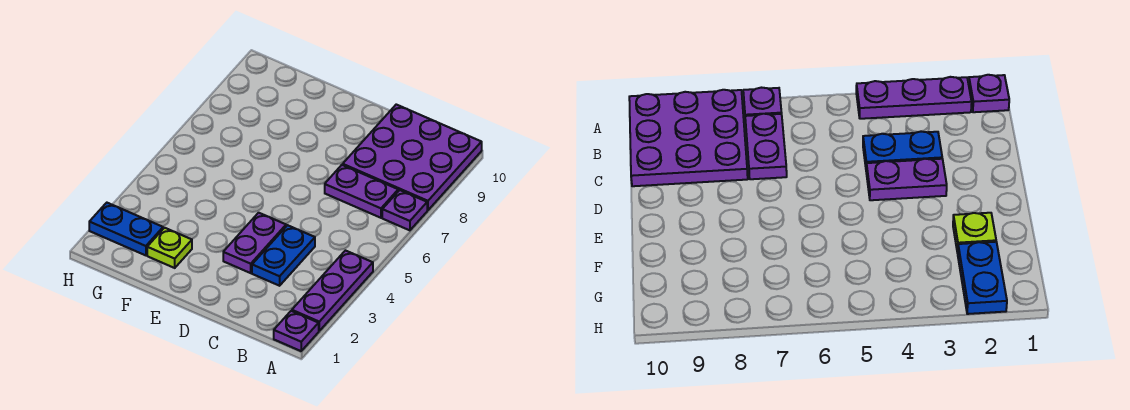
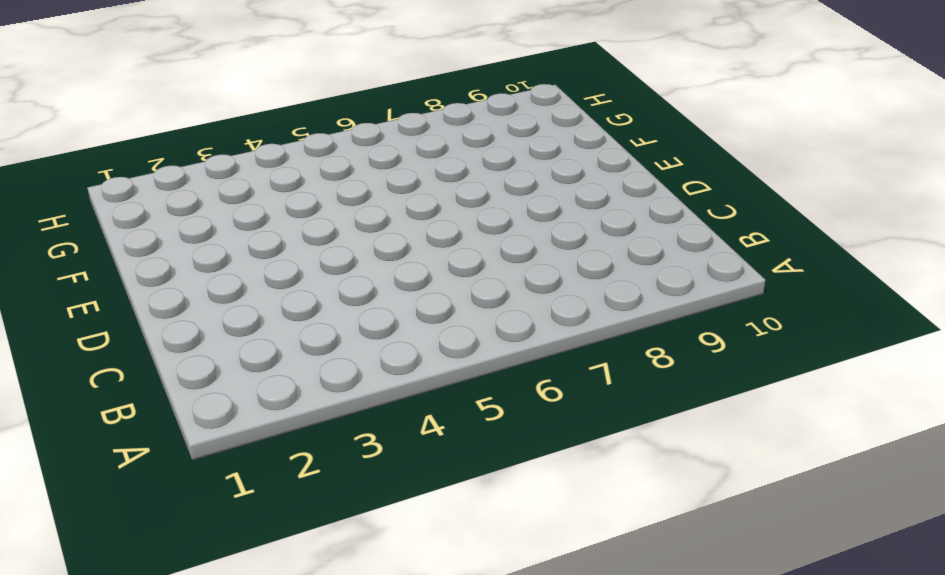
none -> purple 1x1 plate [274,311,319,351]
none -> purple 1x3 plate [292,251,373,331]

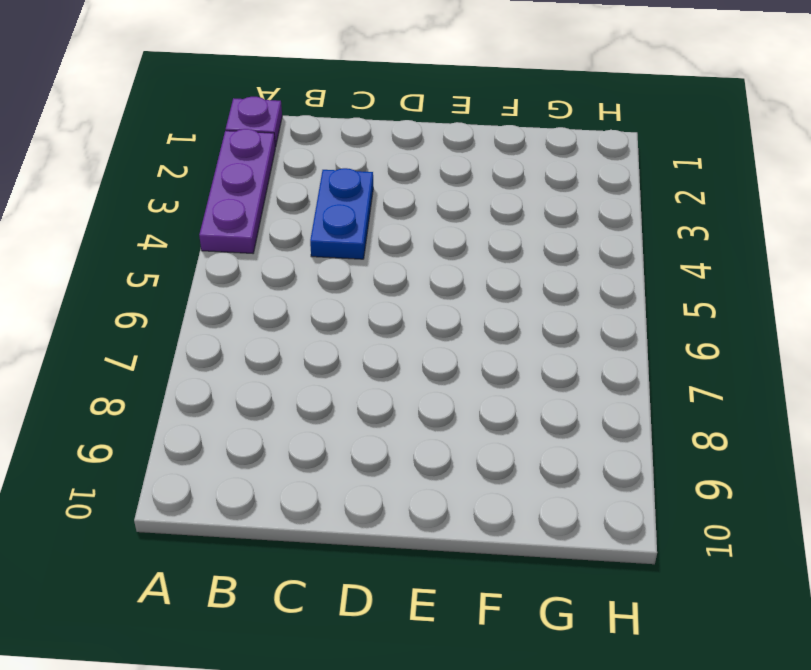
none -> purple 1x1 plate [382,190,427,230]
none -> purple 3x3 plate [343,105,482,210]

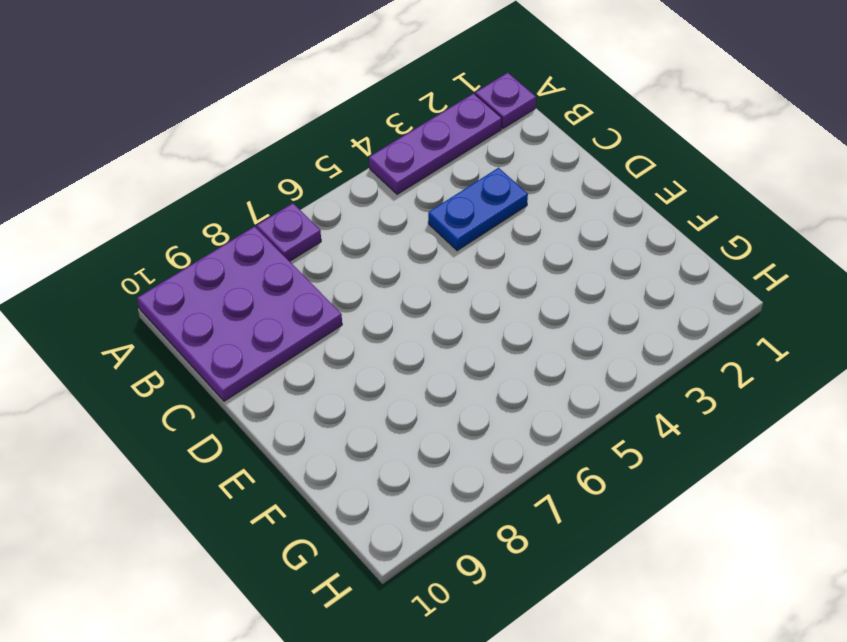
none -> purple 1x2 plate [325,165,398,218]
none -> purple 1x2 plate [223,213,286,273]

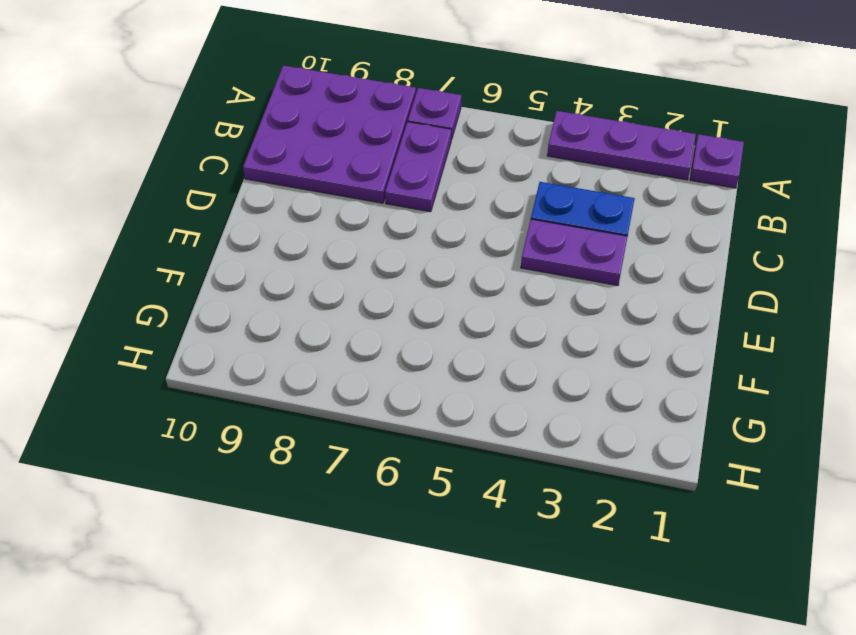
none -> lime 1x1 plate [147,228,192,268]
none -> blue 1x2 plate [89,203,163,255]

